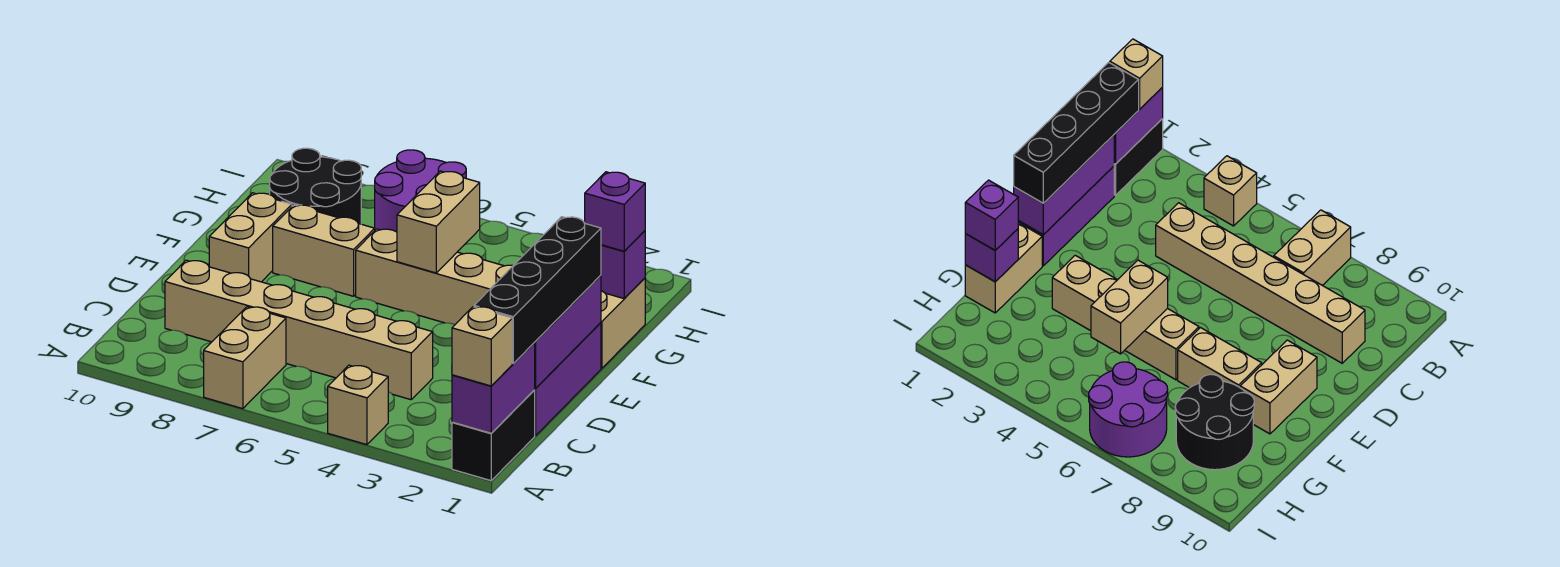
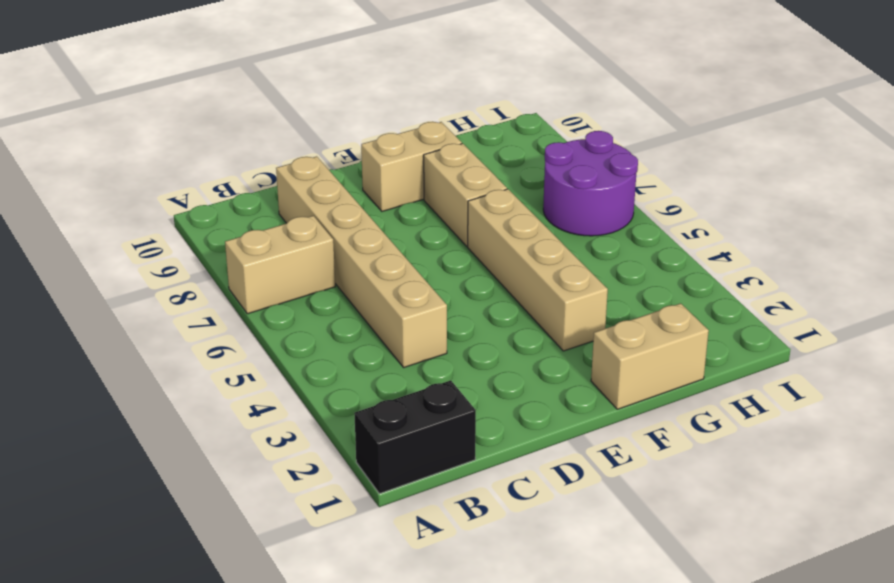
none -> tan 1x1 brick [328,365,388,445]
none -> purple 1x3 brick [535,323,601,436]
none -> black 2x2 round brick [270,148,361,224]

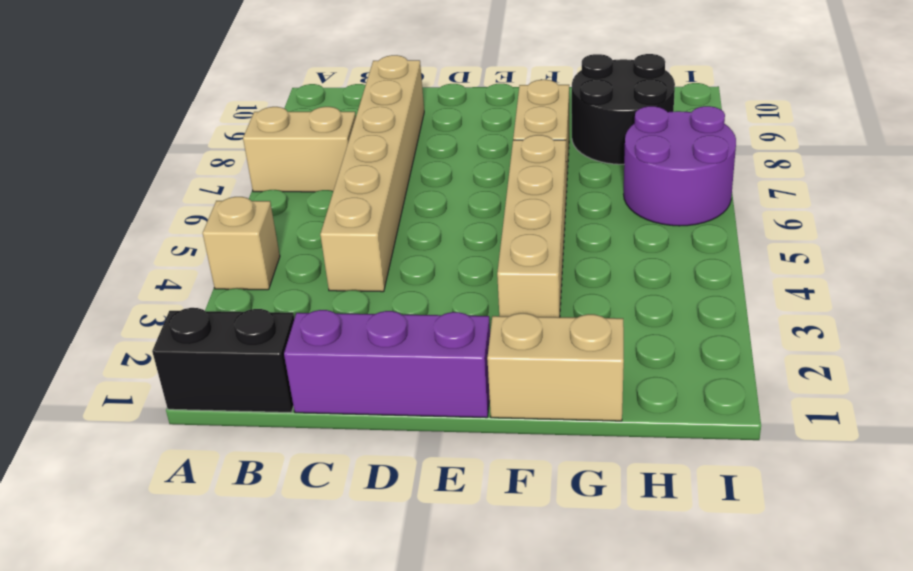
none -> tan 1x2 brick [209,193,292,282]
none -> purple 1x2 brick [452,343,535,433]
none -> purple 1x3 brick [534,275,601,388]

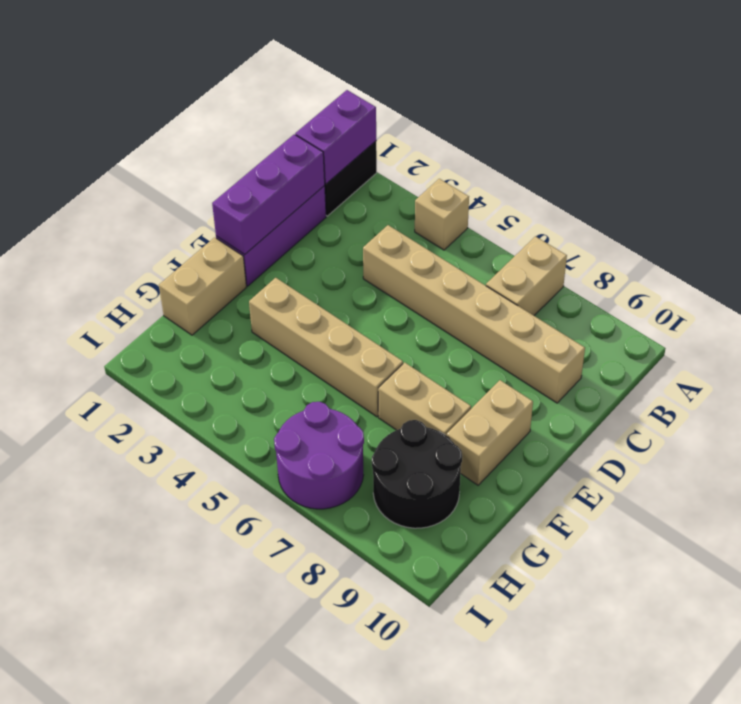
none -> tan 1x2 brick [397,171,480,273]
none -> purple 1x1 brick [601,231,645,299]
none -> tan 1x1 brick [452,307,512,386]

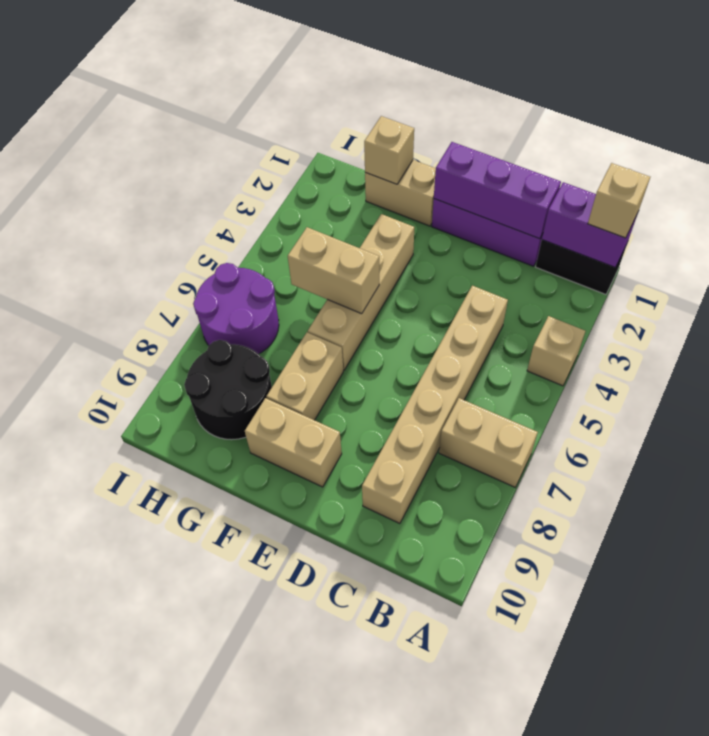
tan 1x1 brick [364,116,414,184] -> purple 1x1 brick [601,231,645,299]
none -> black 1x4 brick [474,217,601,364]
none -> purple 1x1 brick [585,172,645,251]

